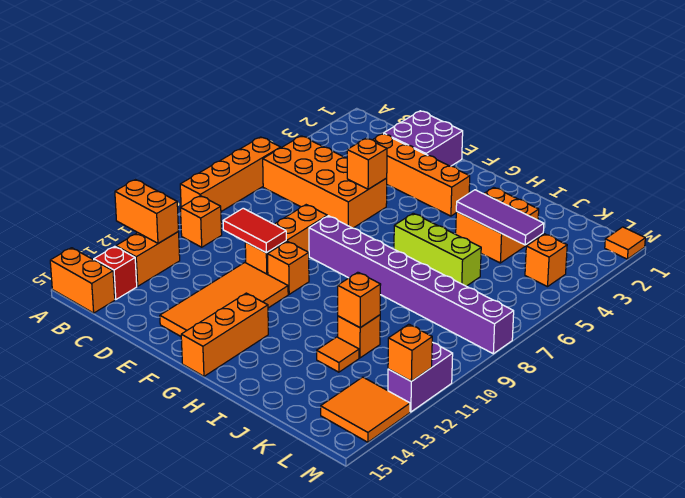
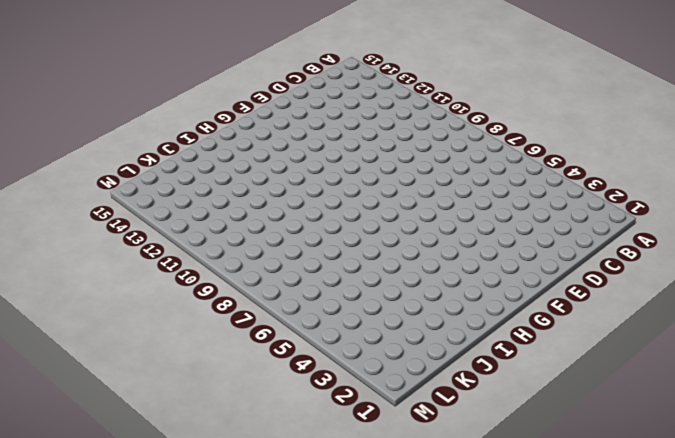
none -> orange 1x4 brick [180,137,281,211]
none -> orange 1x2 brick [50,248,115,313]
none -> orange 2x4 brick [263,136,387,228]

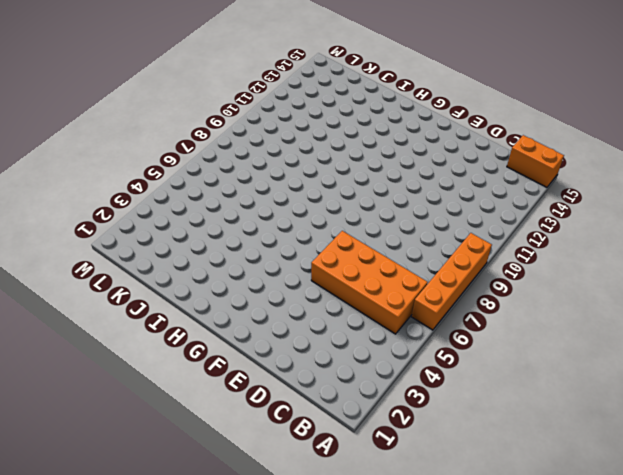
none -> orange 1x1 brick [180,196,222,247]
none -> orange 1x2 brick [116,232,180,286]
none -> red 1x1 brick [94,246,137,300]

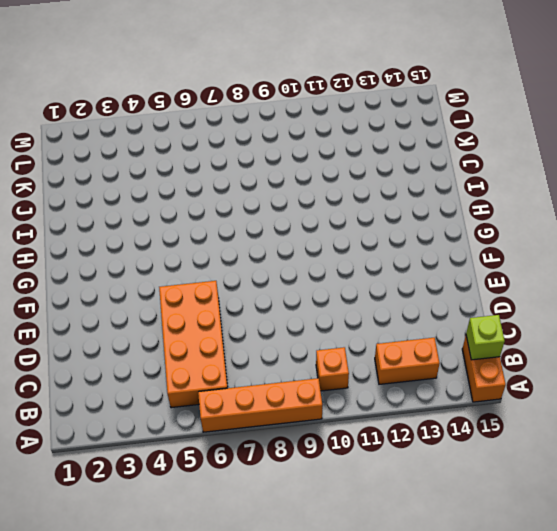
lime 1x1 brick [466,315,505,360] -> none
none -> red 1x1 brick [94,246,137,300]
none -> purple 2x2 brick [384,111,463,166]
none -> orange 1x4 brick [373,134,470,216]

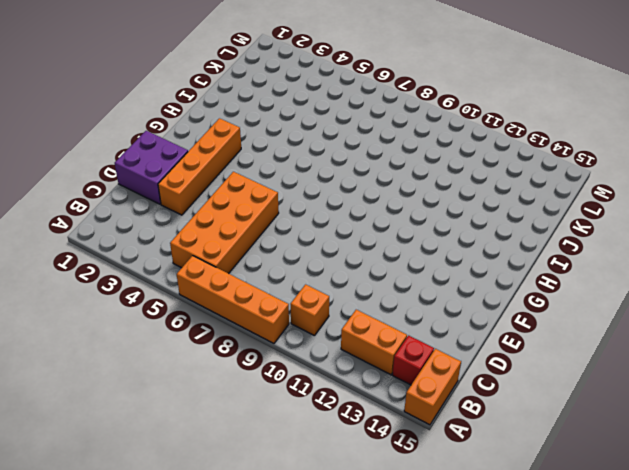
none -> orange 1x3 brick [245,205,327,275]
none -> orange 2x4 tile [160,263,288,336]
none -> purple 1x8 brick [309,216,514,354]

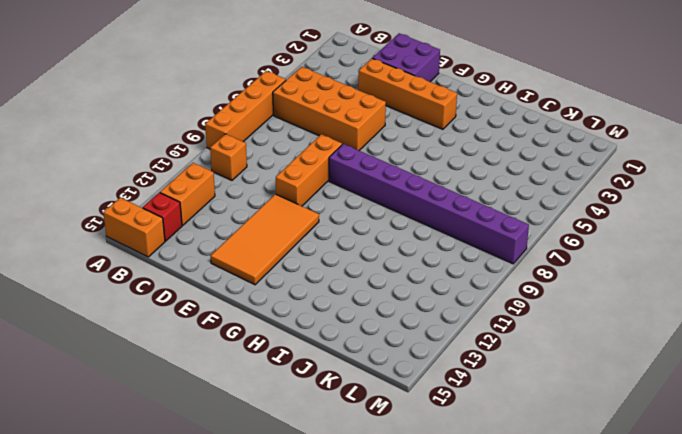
none -> orange 1x1 brick [267,241,309,294]
none -> orange 1x3 brick [181,293,268,376]
none -> lime 1x3 brick [394,213,481,286]

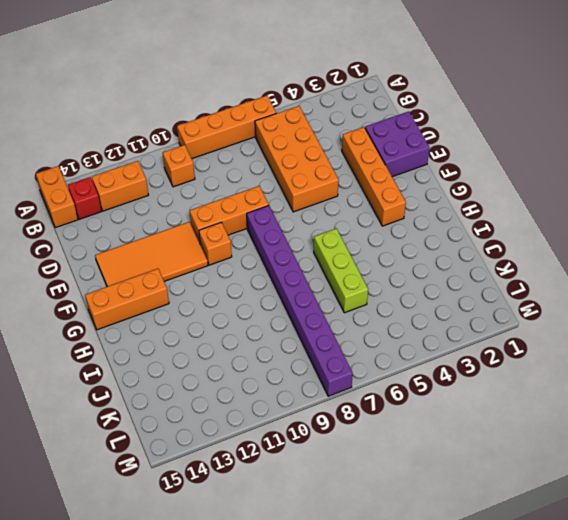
none -> orange 2x2 brick [456,187,539,263]
none -> orange 1x1 brick [338,315,380,358]
none -> orange 1x1 tile [317,337,359,372]

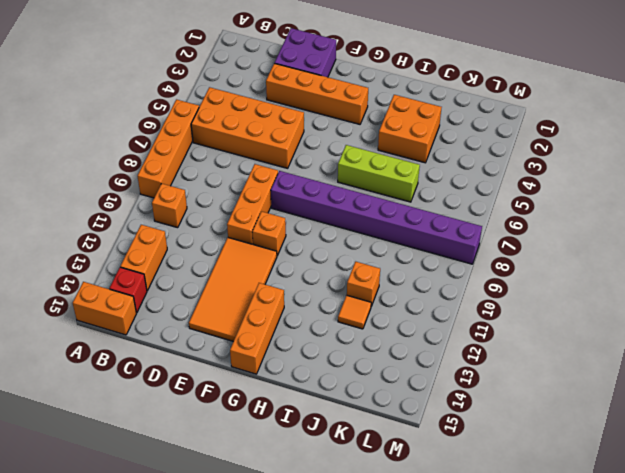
none -> orange 1x1 brick [525,234,567,287]
none -> orange 2x2 tile [321,377,410,442]
none -> orange 1x1 tile [605,227,645,259]

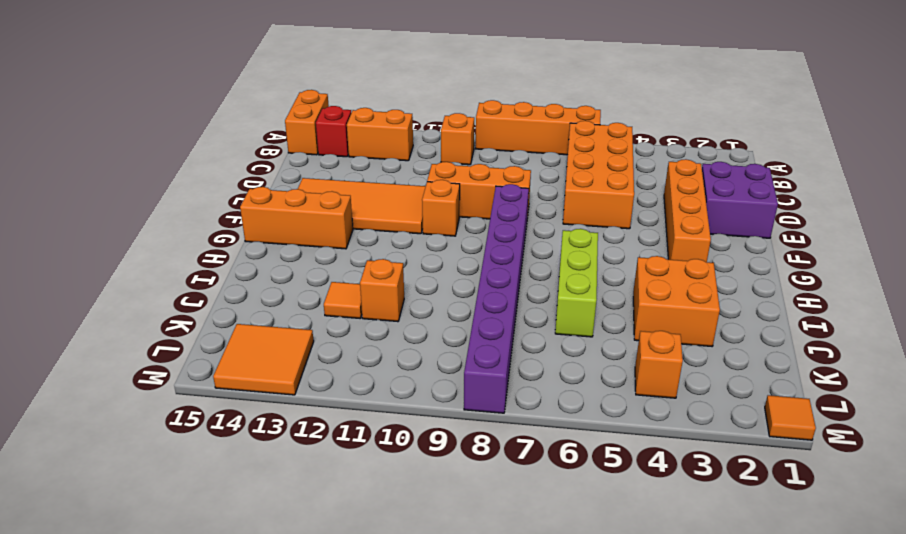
none -> purple 1x2 brick [388,343,453,412]
none -> orange 1x2 brick [115,180,178,243]
none -> red 1x2 tile [223,208,286,253]

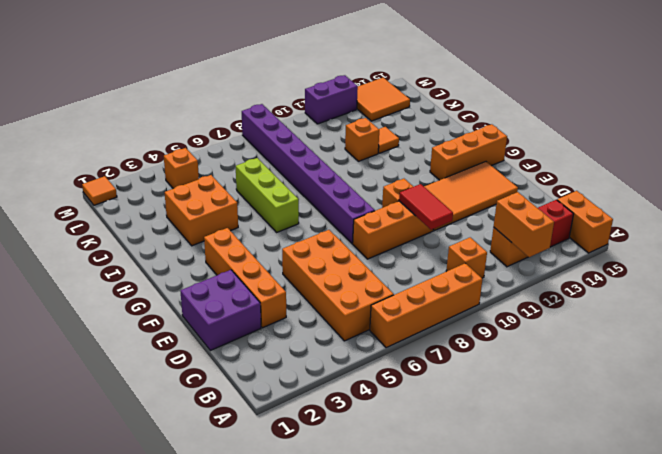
none -> orange 1x1 brick [347,138,387,189]
none -> purple 1x3 tile [456,190,544,245]
none -> orange 1x1 brick [338,272,381,328]

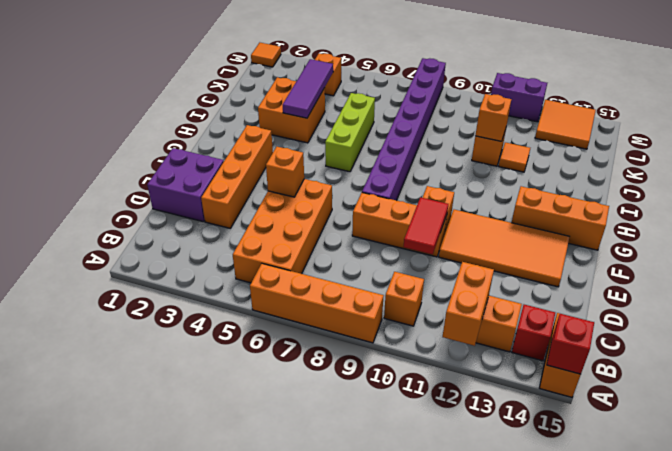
red 1x1 brick [547,314,594,374] -> none
none -> orange 1x1 brick [388,324,432,381]

